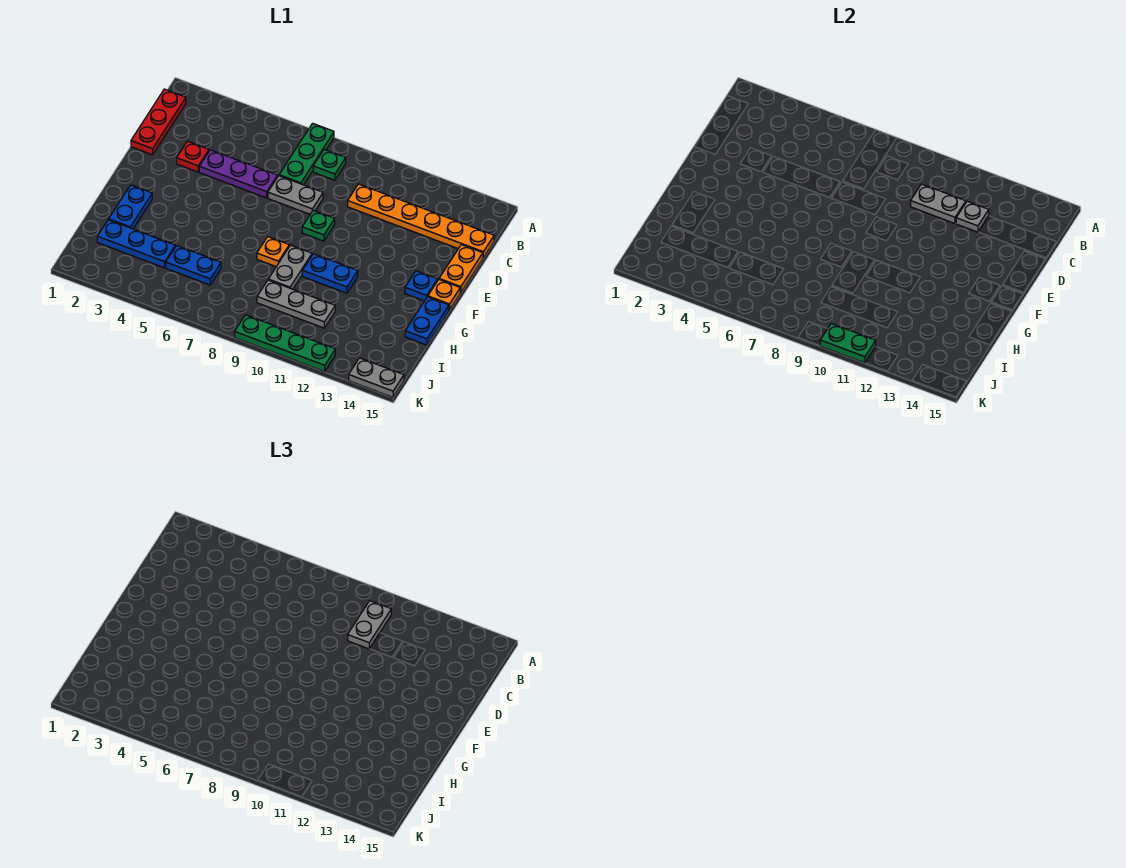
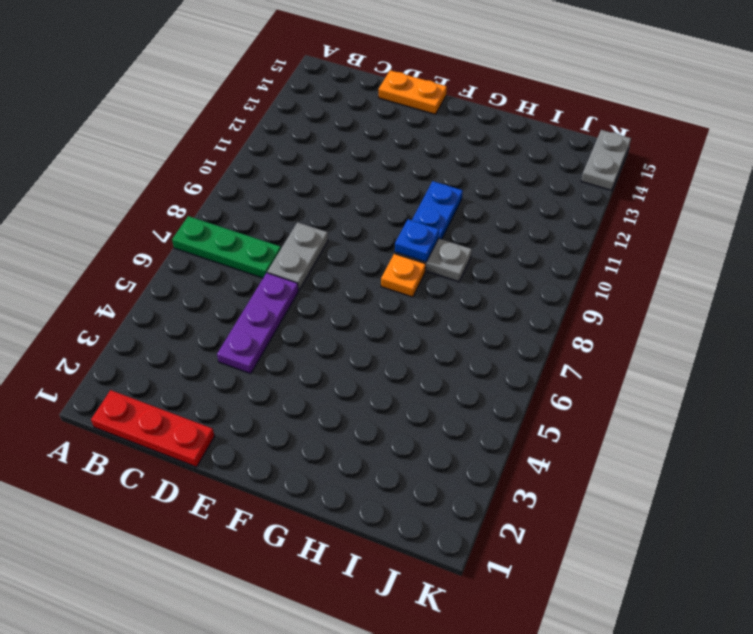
blue 1x1 plate [395,219,439,262] -> blue 1x1 plate moved to [405,271,438,301]
none -> green 1x1 plate [313,150,346,180]
none -> orange 1x6 plate [348,184,494,258]
none -> red 1x1 plate [177,141,209,172]

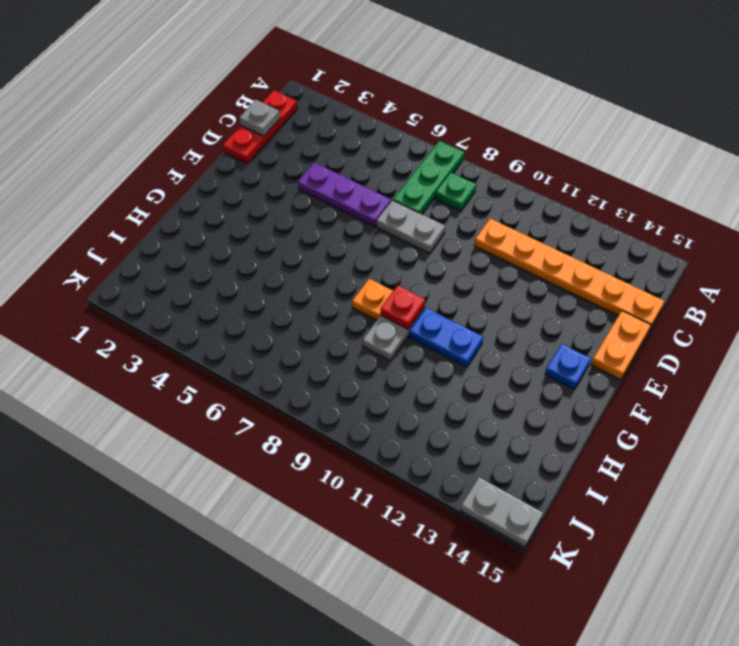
grey 1x1 plate [240,100,280,136] -> grey 1x1 plate moved to [956,201,989,232]
red 1x1 plate [381,286,425,329] -> red 1x1 plate moved to [177,141,209,172]
none -> green 1x1 plate [302,210,335,241]
none -> orange 1x1 plate [428,280,460,310]
none -> blue 1x2 plate [109,185,152,229]

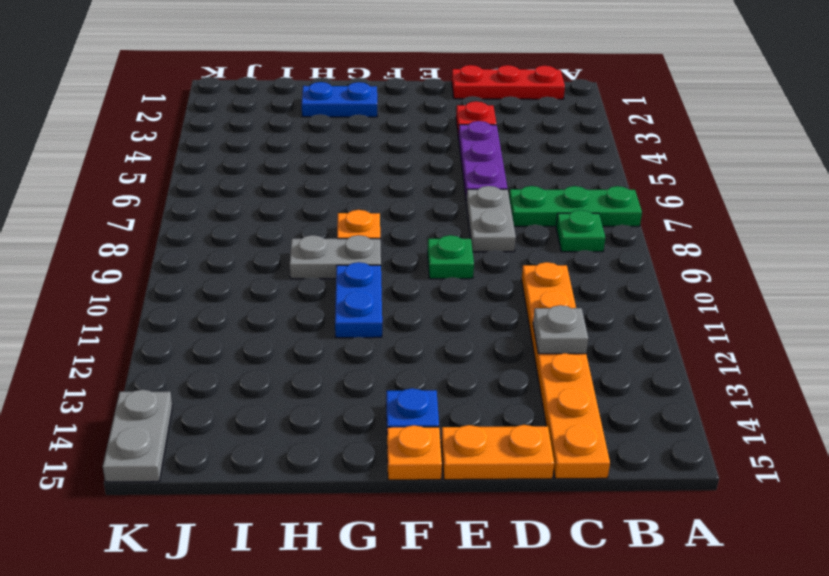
none -> blue 1x2 plate [405,297,449,345]
none -> blue 1x3 plate [97,220,175,268]
none -> blue 1x2 plate [166,246,221,285]

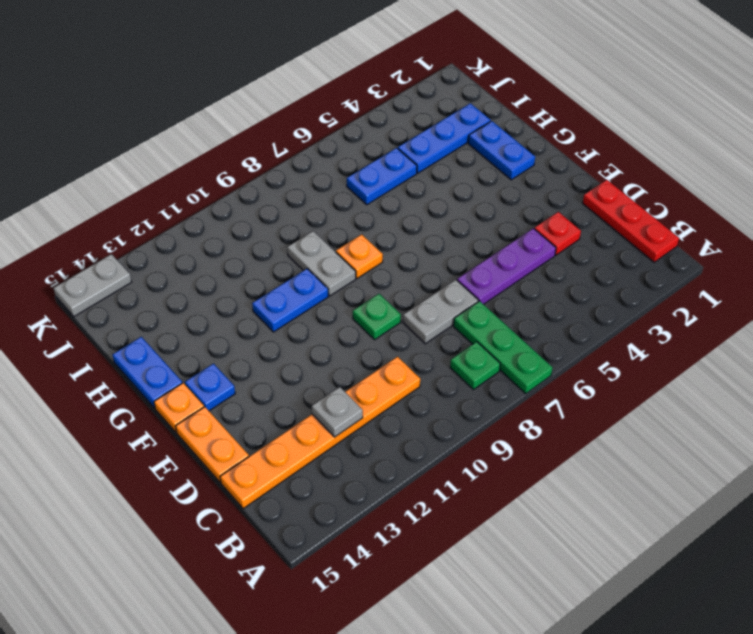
none -> grey 1x3 plate [257,280,335,328]
none -> green 1x4 plate [235,315,335,372]
none -> grey 1x2 plate [911,184,966,223]

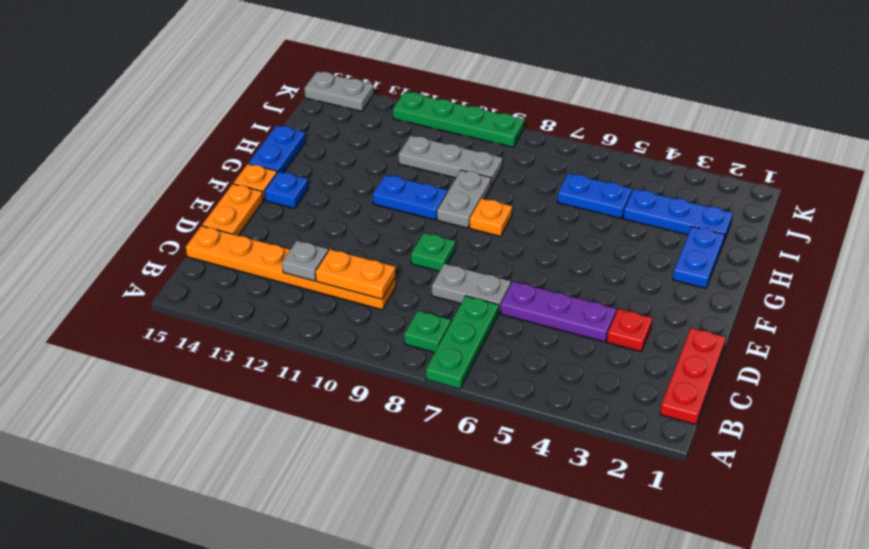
orange 1x2 plate [316,249,395,299] -> grey 1x2 plate [911,184,966,223]
none -> green 1x2 plate [820,324,876,363]
none -> grey 1x2 plate [348,601,391,649]

